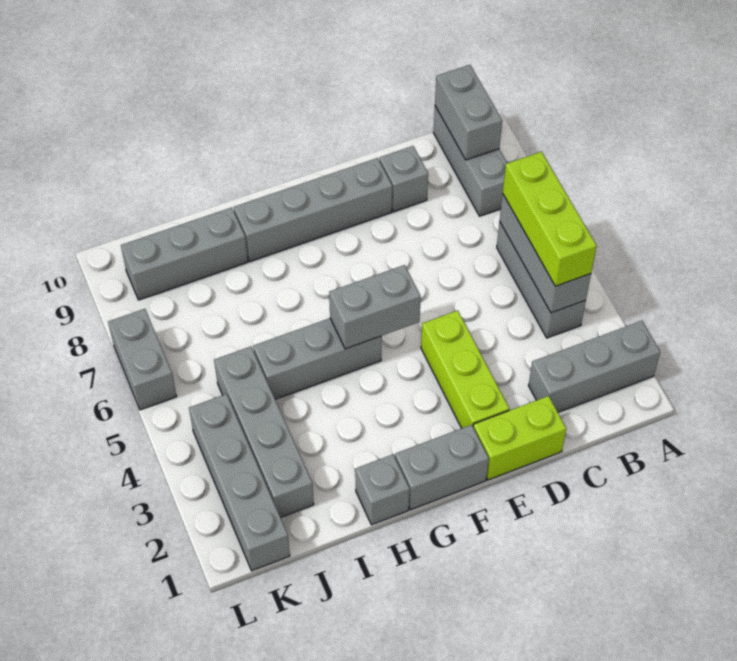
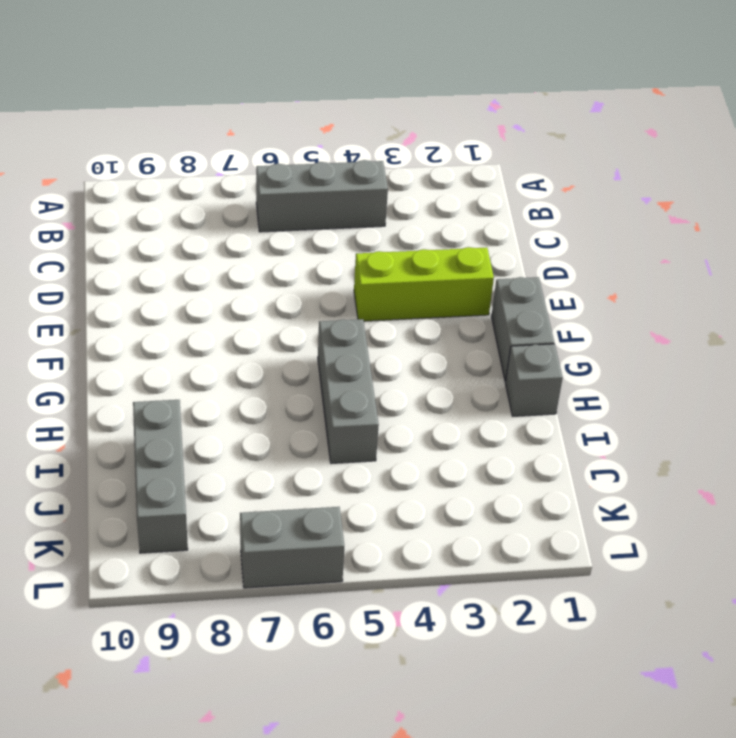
none -> grey 1x3 brick [528,321,660,412]
none -> grey 1x3 brick [433,106,507,216]
none -> lime 1x2 brick [473,396,566,480]

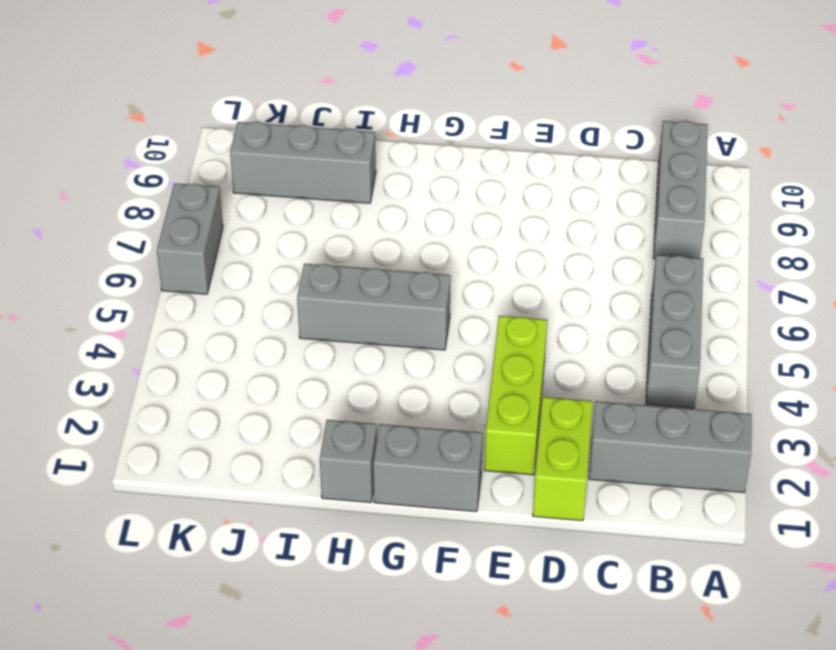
lime 1x2 brick [533,397,593,521] -> lime 1x2 brick turned to [473,396,566,480]
none -> grey 1x1 brick [379,146,428,212]
none -> grey 1x4 brick [234,158,392,261]
none -> grey 1x4 brick [214,347,314,518]

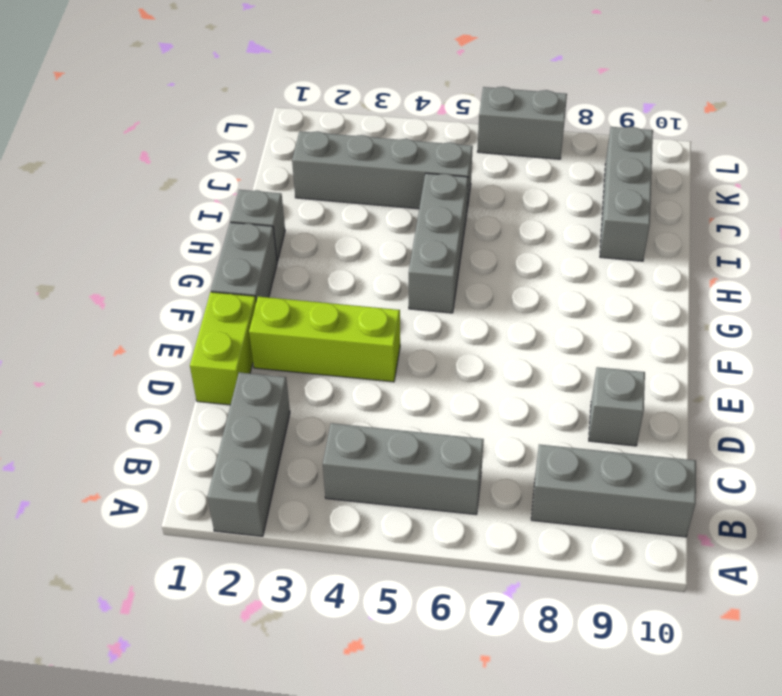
none -> grey 1x4 brick [234,158,392,261]
none -> grey 1x4 brick [189,394,290,571]
none -> grey 1x3 brick [500,194,591,313]

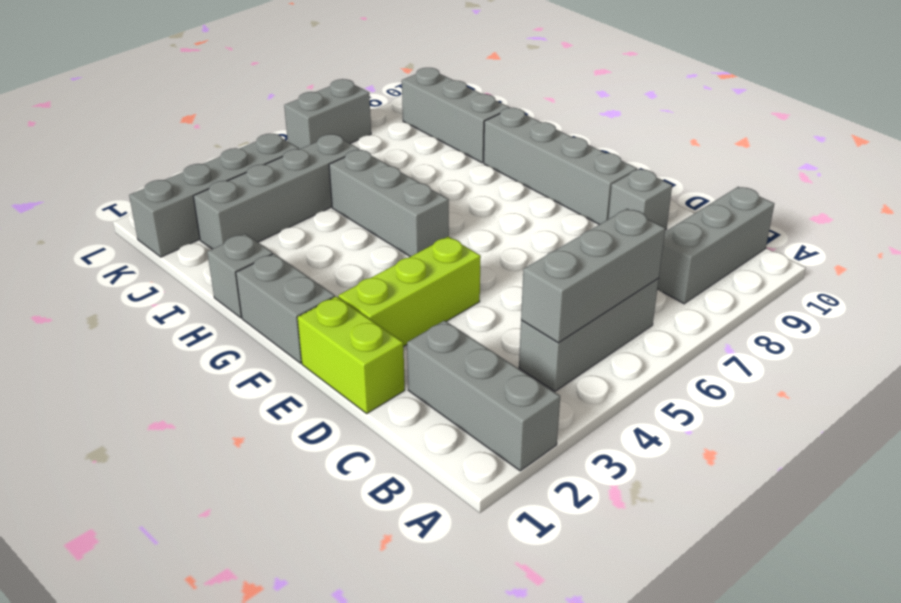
none -> grey 1x2 brick [435,65,502,160]
none -> grey 1x2 brick [329,265,421,349]
none -> lime 1x3 brick [503,152,597,286]

